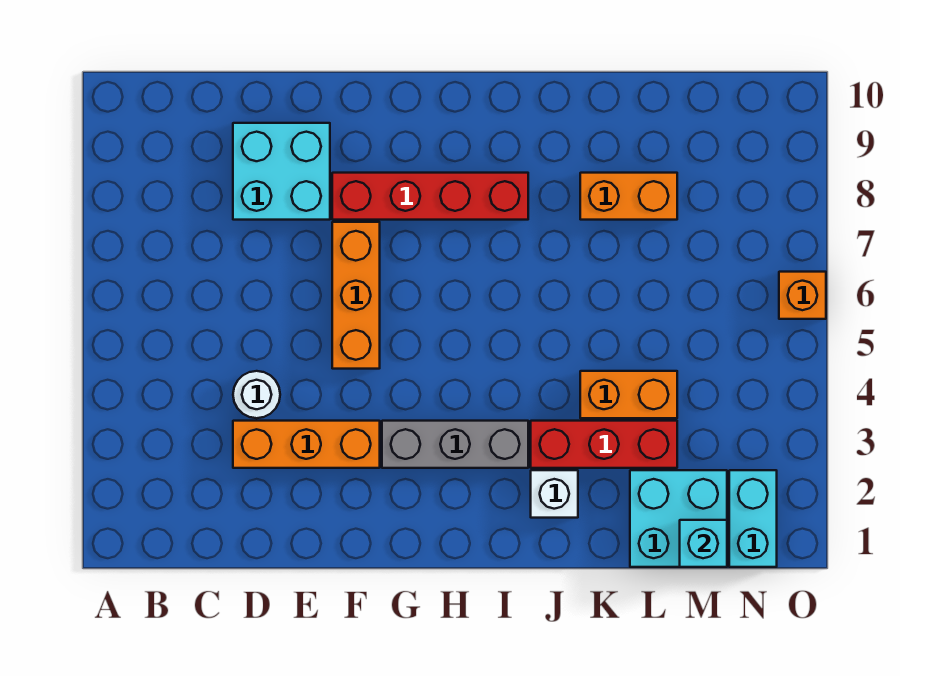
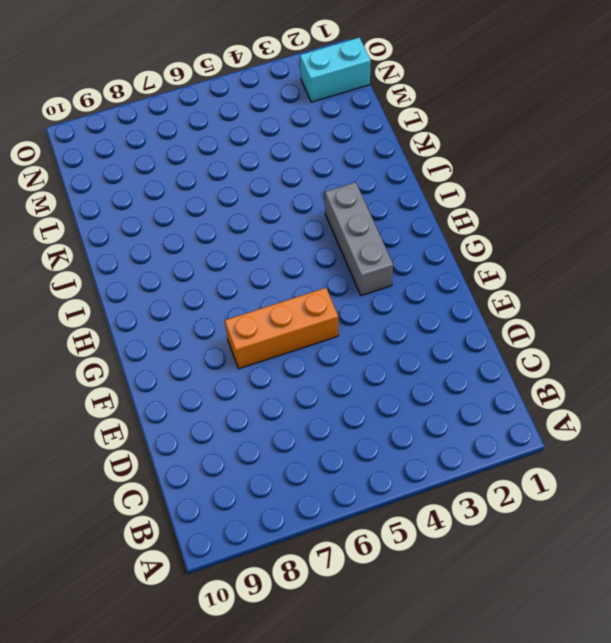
none -> orange 1x3 brick [233,421,380,468]
none -> white 1x1 round brick [233,371,280,418]
none -> cyan 2x2 brick [233,123,330,220]

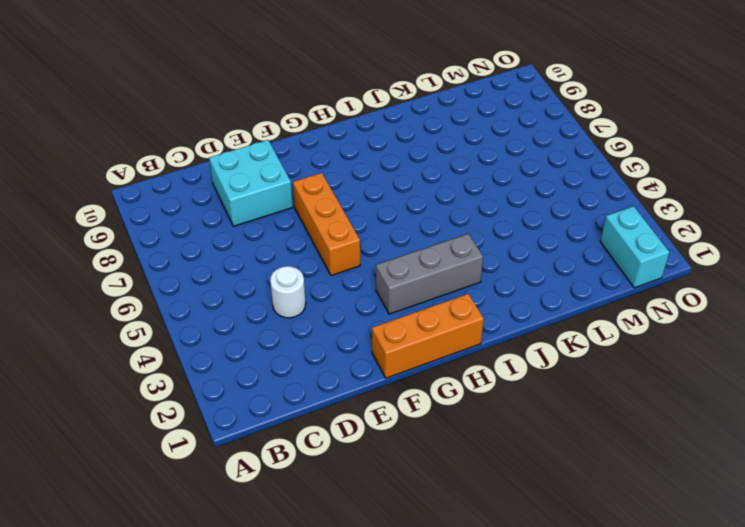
orange 1x3 brick [372,294,484,378] -> orange 1x3 brick moved to [233,421,380,468]
none -> red 1x4 brick [332,173,528,220]
none -> white 1x1 brick [531,470,578,518]
none -> red 1x3 brick [531,421,677,468]

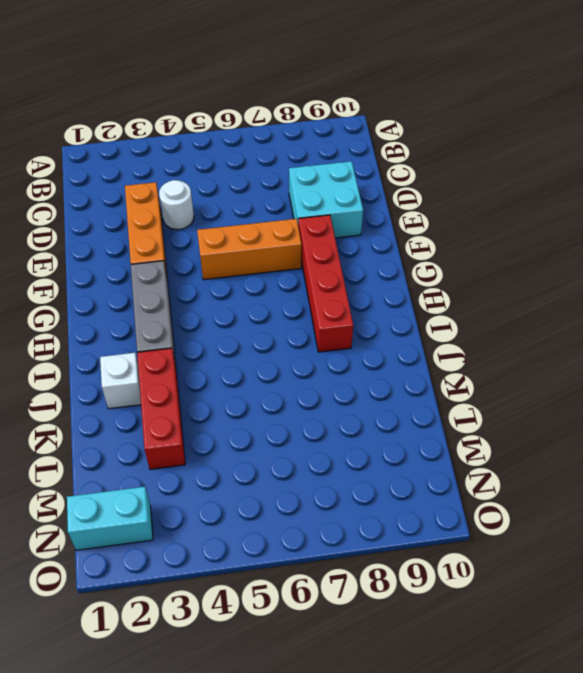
none -> orange 1x2 brick [580,371,677,418]
none -> orange 1x2 brick [580,173,677,220]
none -> cyan 2x2 brick [630,470,727,567]

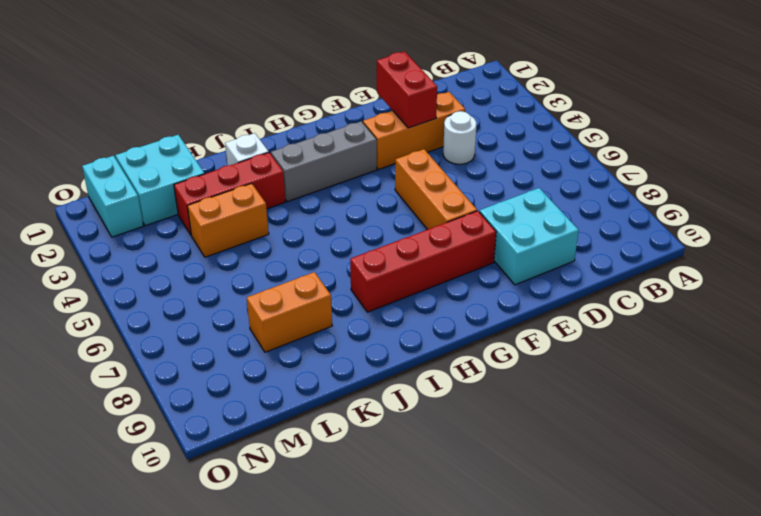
red 1x2 brick [377,51,437,128] -> none
none -> orange 1x1 brick [779,272,826,319]
none -> cyan 1x1 brick [680,520,727,567]

